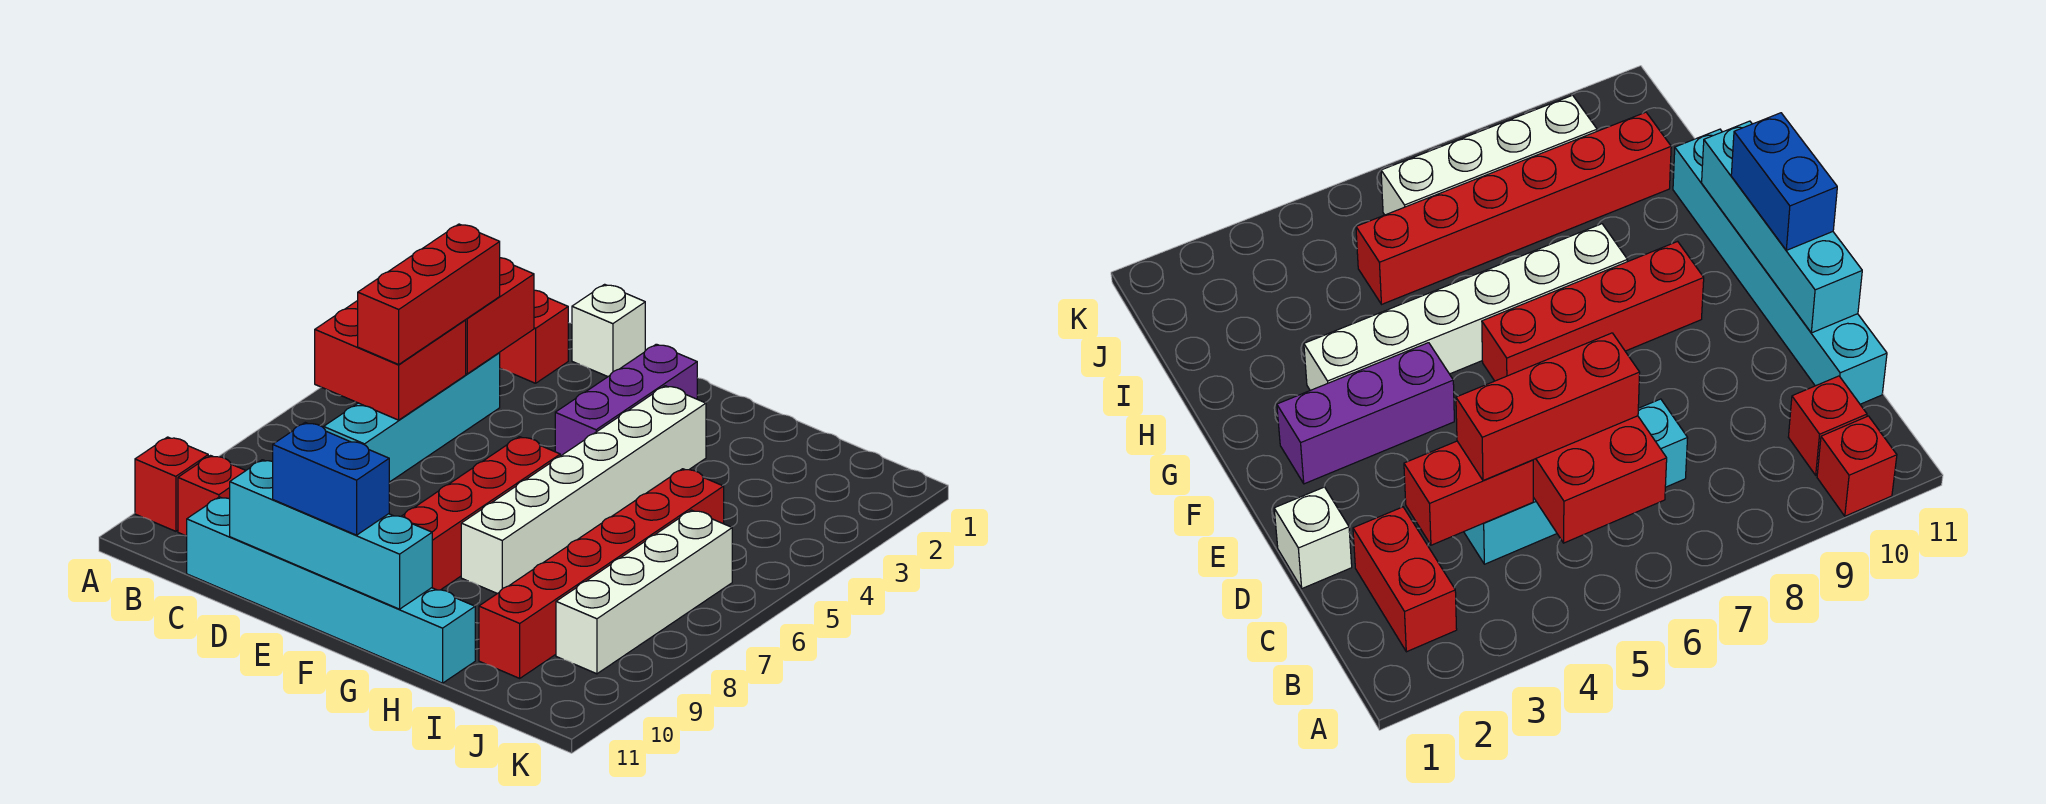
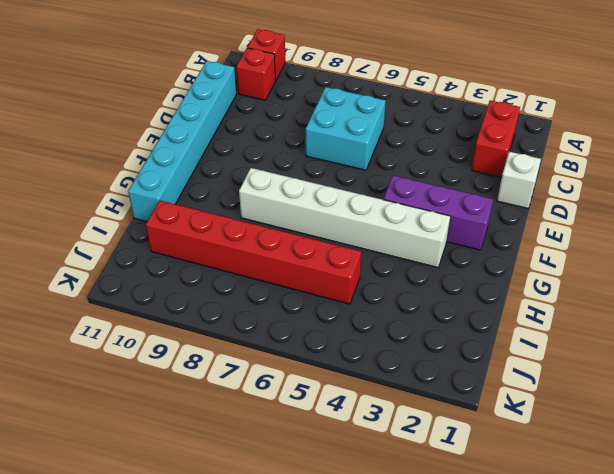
cyan 2x2 brick [306,87,386,170] -> cyan 1x4 brick [324,353,500,482]
none -> red 1x4 brick [401,437,560,590]
none -> white 1x4 brick [556,510,732,674]
none -> red 2x2 brick [315,301,466,420]

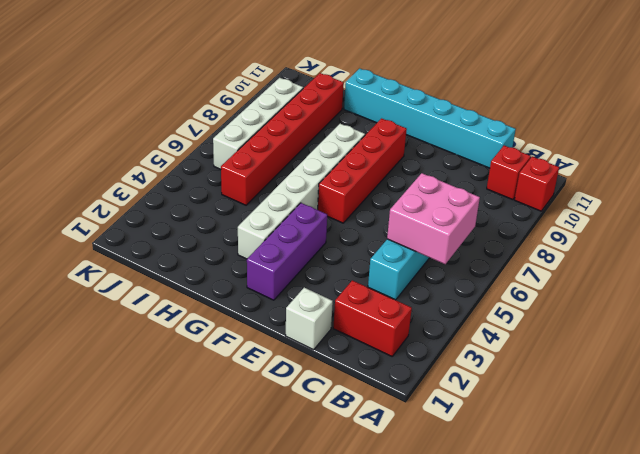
pink 2x2 brick [387,173,480,264] -> red 2x2 brick [315,301,466,420]
none -> red 1x2 brick [466,258,534,374]
none -> cyan 1x4 brick [230,460,432,609]
none -> red 1x3 brick [358,224,500,364]

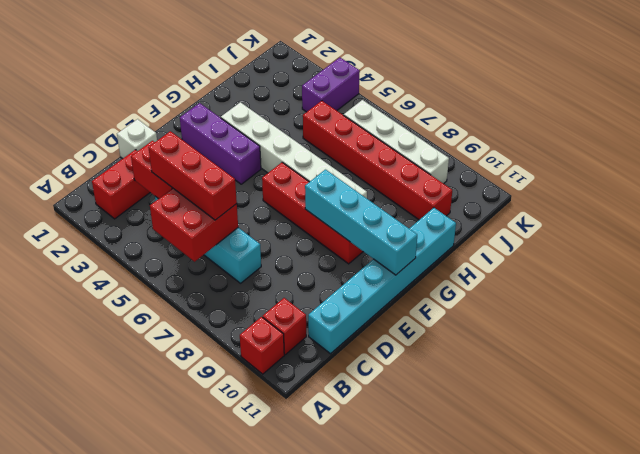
cyan 1x4 brick [305,170,417,275] -> cyan 1x4 brick turned to [230,460,432,609]
purple 1x2 brick [302,58,360,112] -> none
none -> blue 1x2 brick [273,423,389,535]

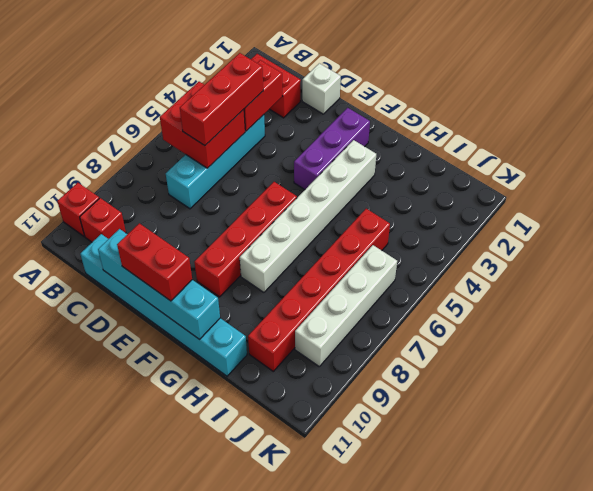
red 1x2 brick [117,223,192,301] -> blue 1x2 brick [273,423,389,535]

